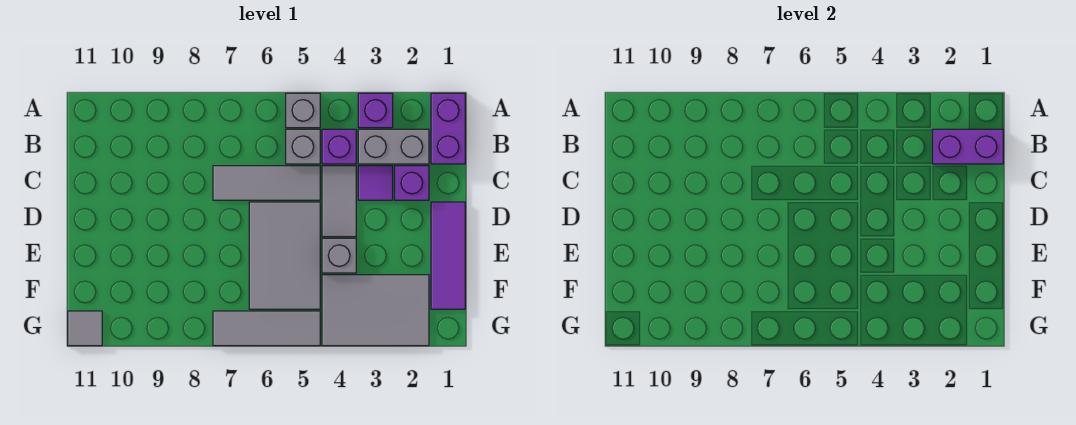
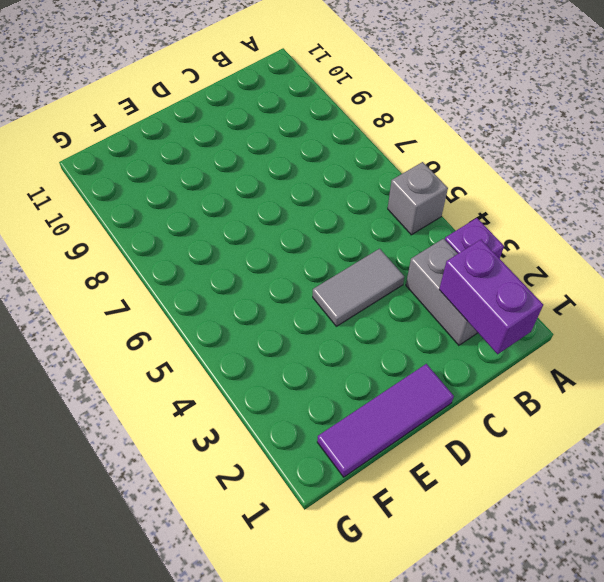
none -> purple 1x2 brick [431,93,465,164]
none -> purple 1x1 brick [322,129,356,164]
none -> grey 1x1 brick [286,129,320,164]

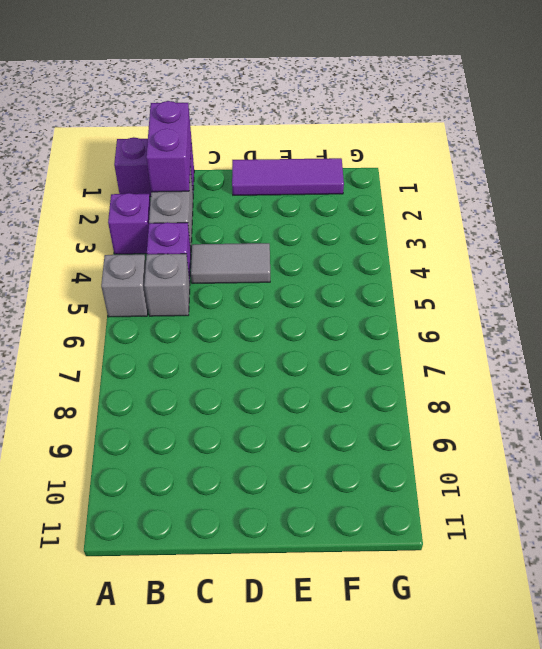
none -> purple 1x1 brick [395,166,429,200]
none -> purple 1x1 tile [358,166,393,200]
none -> grey 1x3 tile [213,166,320,200]

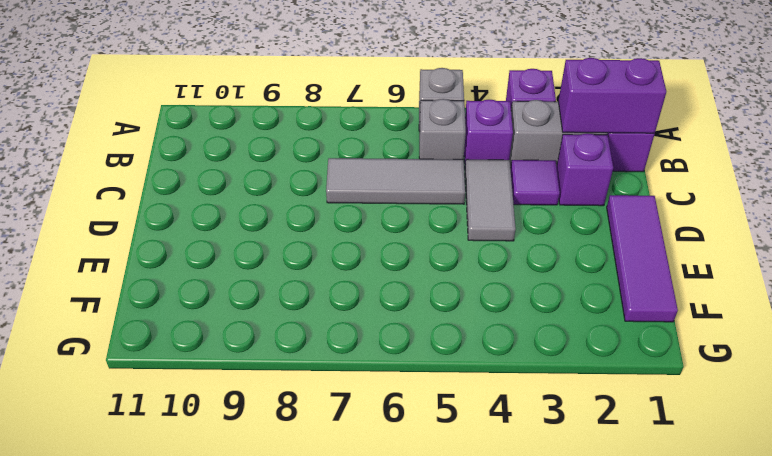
none -> grey 2x3 tile [249,202,320,309]
none -> grey 1x1 brick [322,238,356,273]
none -> grey 2x3 tile [322,275,429,346]

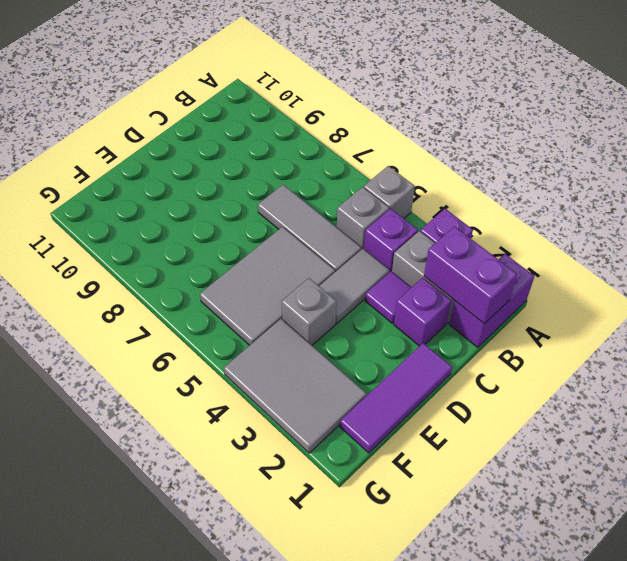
none -> grey 1x3 tile [213,311,320,346]
none -> grey 1x1 tile [68,311,102,346]

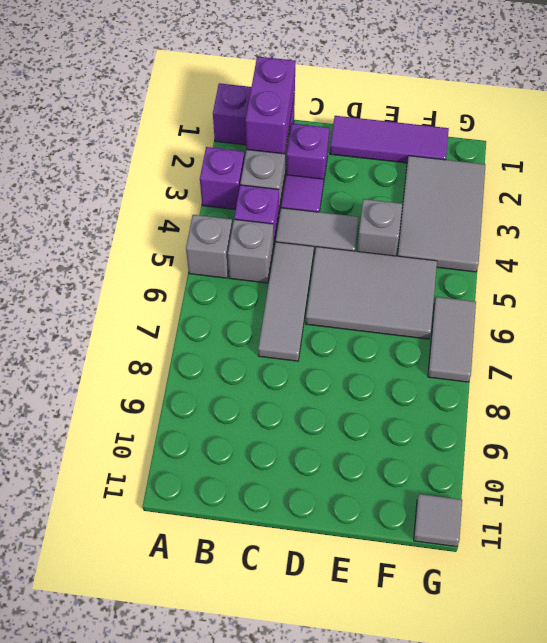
grey 1x2 tile [428,297,476,382] -> grey 1x3 tile [213,311,320,346]

